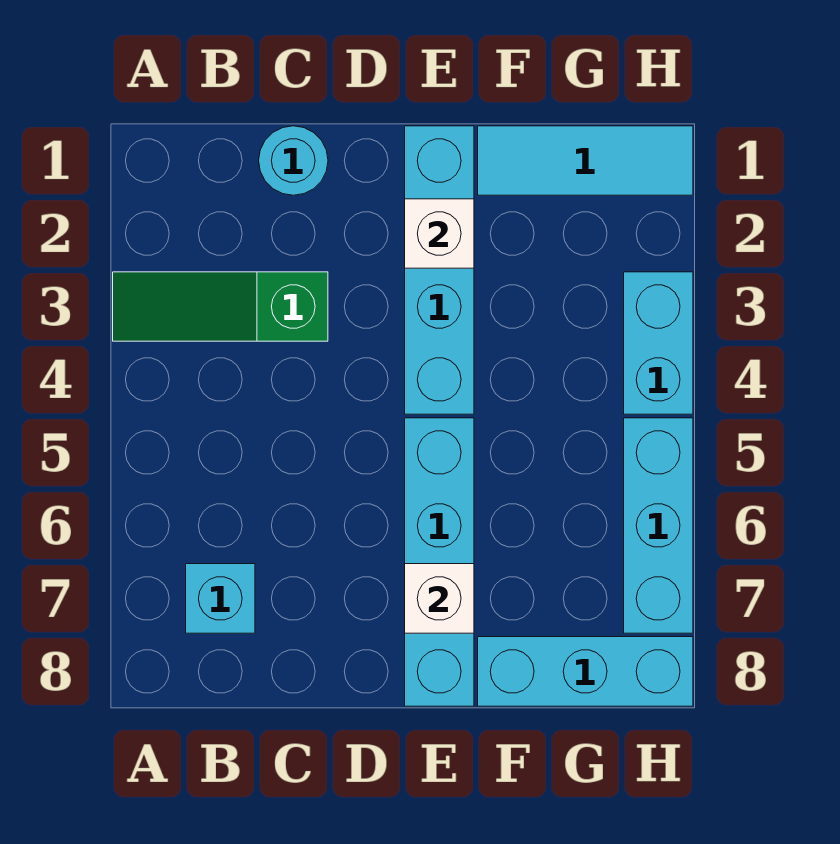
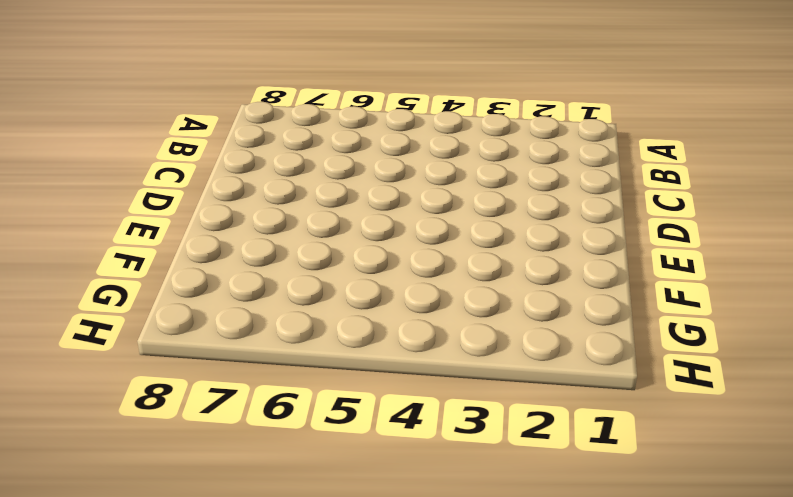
none -> green 1x3 slope [113,272,328,341]
none -> cyan 1x1 brick [186,564,255,633]

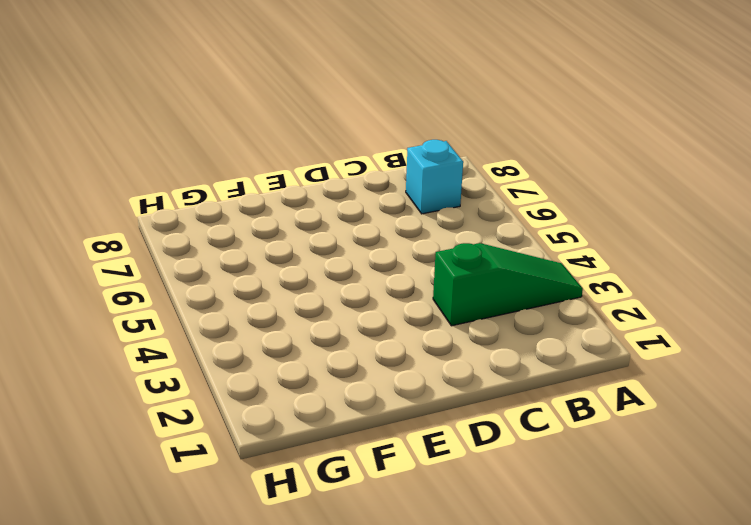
none -> cyan 1x1 round brick [259,126,328,195]
none -> cyan 1x4 brick [405,126,474,414]

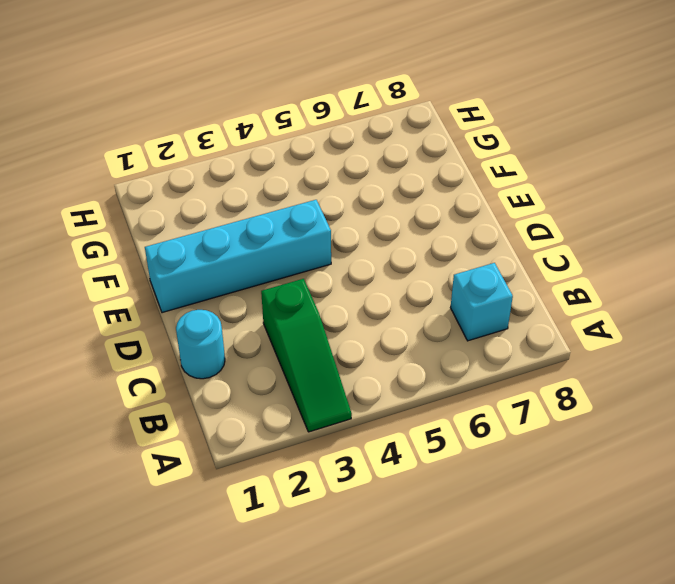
none -> cyan 1x4 brick [405,418,474,706]
none -> cyan 1x3 tile [478,126,693,195]

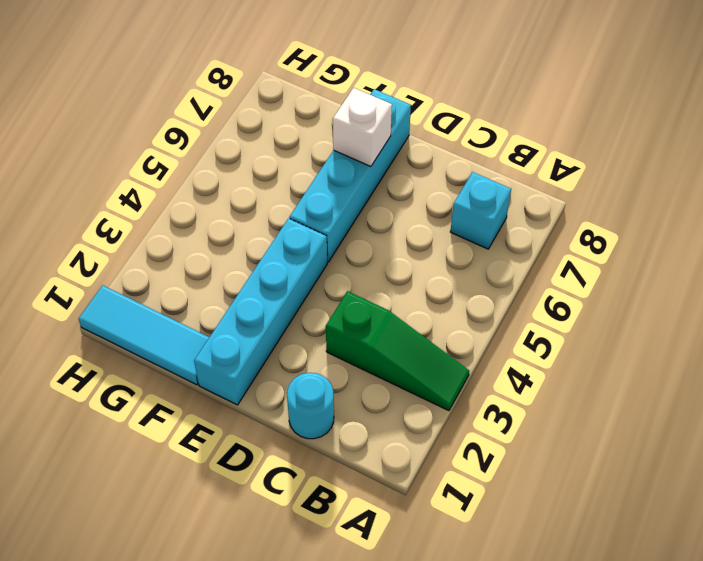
none -> cyan 1x3 brick [478,637,693,706]
none -> cyan 1x2 brick [624,272,693,414]

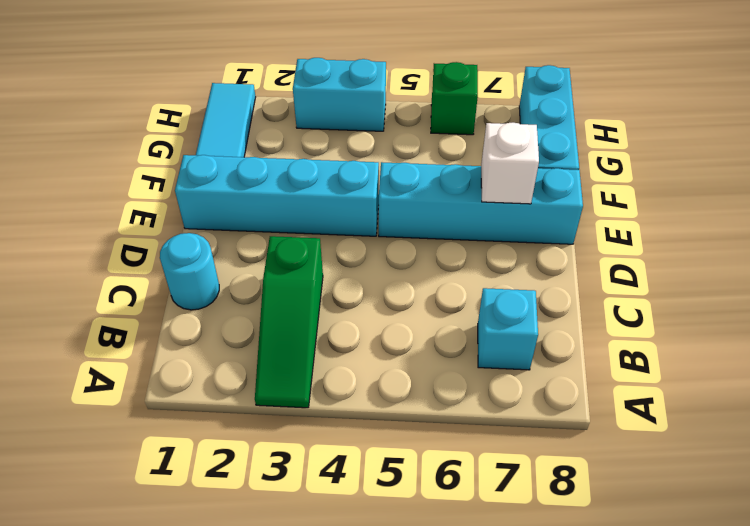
green 1x1 brick [431,62,478,135] -> cyan 1x3 brick [624,418,693,633]
none -> white 1x1 brick [405,199,474,268]

